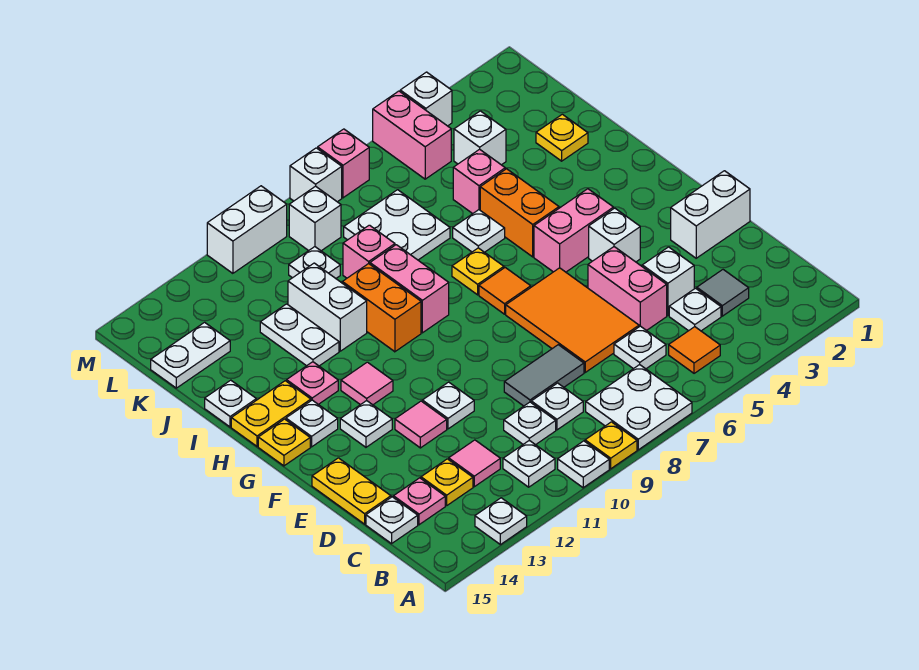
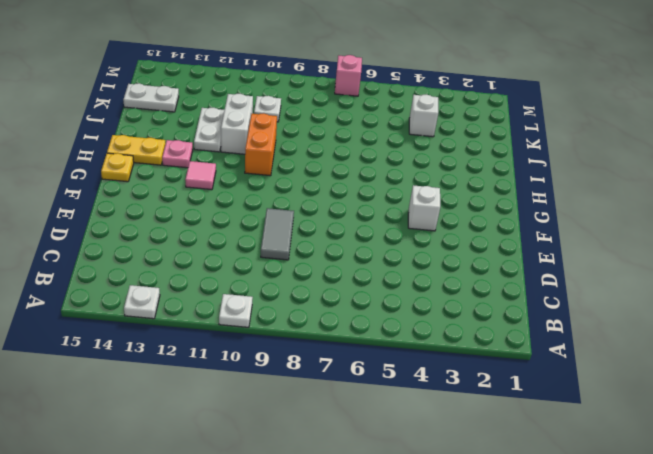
grey 1x2 tile [261,208,294,260] -> grey 1x2 tile turned to [504,345,584,406]
none -> white 2x2 plate [586,365,692,450]
none -> yellow 1x1 plate [585,422,637,469]
none -> orange 1x1 tile [669,327,720,373]
none -> white 1x1 plate [503,440,555,487]

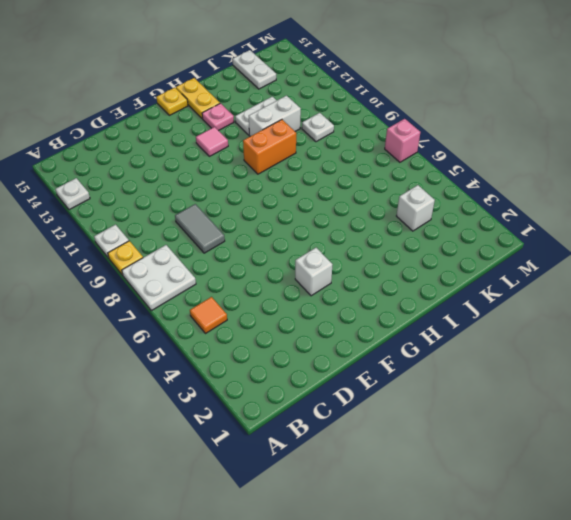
none -> white 1x1 plate [503,440,555,487]
none -> grey 1x1 tile [697,270,749,316]
none -> white 1x1 plate [669,288,721,331]
none -> white 1x1 plate [614,326,666,369]

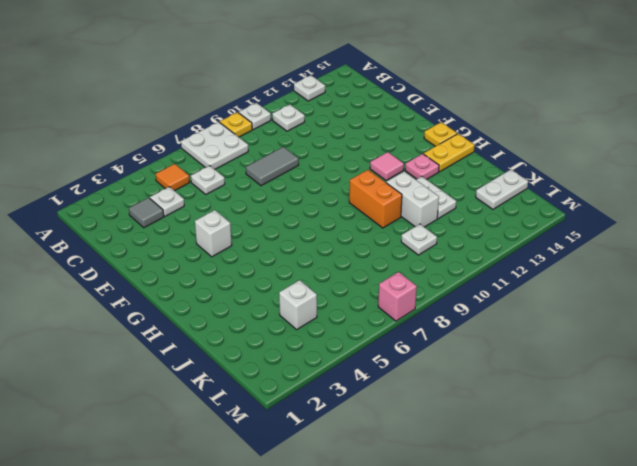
none -> white 1x1 plate [531,383,583,430]
none -> white 1x1 plate [504,402,556,445]
none -> pink 1x1 tile [449,440,500,487]
none -> yellow 1x1 plate [421,459,473,506]

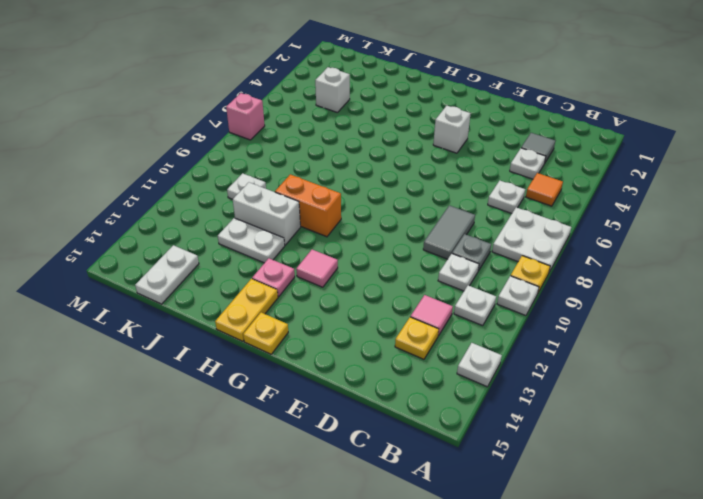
grey 1x1 plate [452,234,491,271] -> white 1x1 plate [531,383,583,430]
none -> pink 1x1 plate [393,478,445,525]
none -> white 1x1 plate [366,497,418,544]
none -> white 1x1 brick [642,247,694,316]
none -> pink 1x2 brick [588,247,667,331]

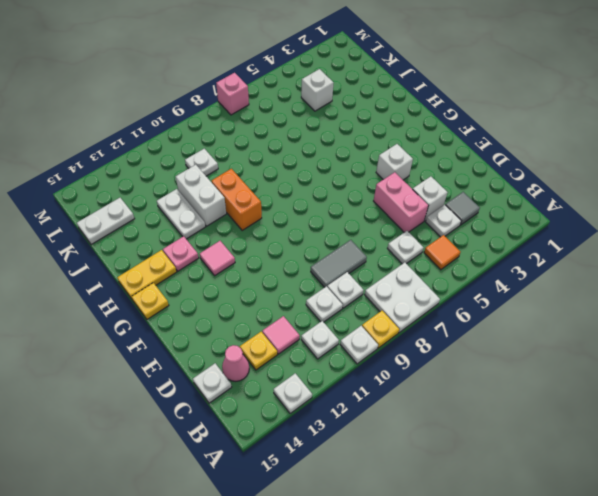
pink 1x1 cone [222,345,249,381] -> pink 1x1 plate [393,478,445,525]
none -> orange 2x3 tile [506,268,639,372]
none -> yellow 1x2 plate [312,458,391,524]
none -> white 1x2 brick [671,171,750,258]
none -> white 1x1 plate [422,382,474,429]

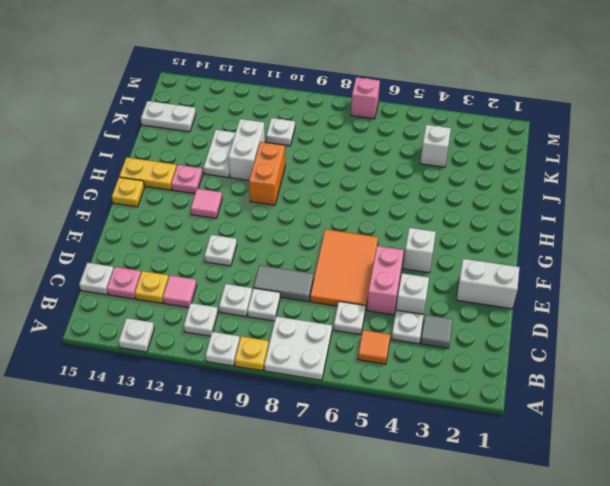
none -> yellow 1x2 plate [312,458,391,524]
none -> pink 1x1 tile [395,401,447,448]
none -> white 1x1 plate [340,401,392,447]
none -> pink 1x2 brick [534,189,613,272]

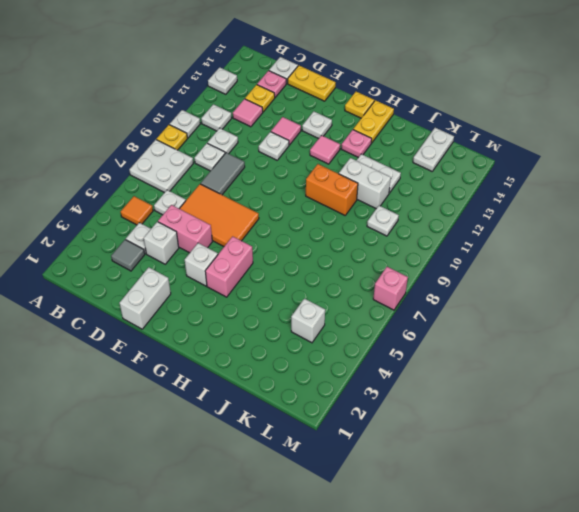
none -> orange 1x1 tile [479,268,531,314]
none -> white 1x1 plate [286,400,338,447]
none -> orange 1x2 brick [480,169,559,257]
none -> yellow 1x1 plate [452,248,504,295]

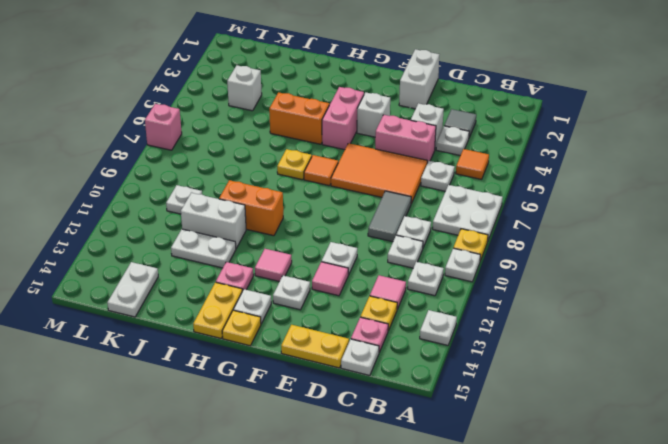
none -> pink 1x2 brick [370,245,449,333]
none -> white 1x1 plate [453,210,505,252]
none -> white 1x1 plate [205,380,256,427]
none -> yellow 1x1 plate [536,114,588,161]

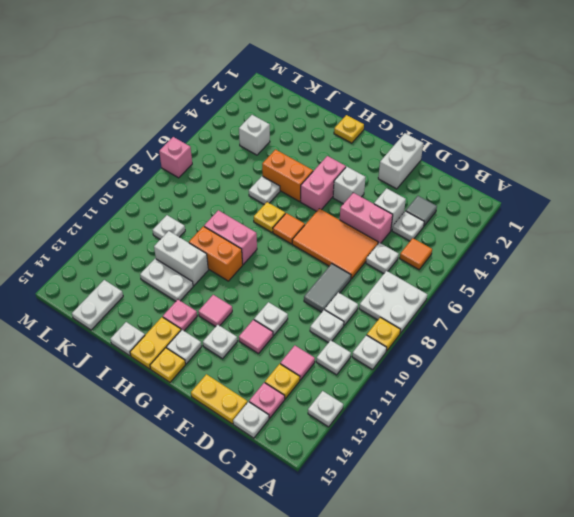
yellow 1x1 plate [334,115,364,143] -> yellow 1x1 plate moved to [536,114,588,161]
none -> pink 1x1 brick [453,149,505,214]
none -> white 2x2 plate [344,190,450,260]
none -> pink 1x1 brick [343,225,395,278]
none -> pink 1x2 brick [373,91,451,179]

